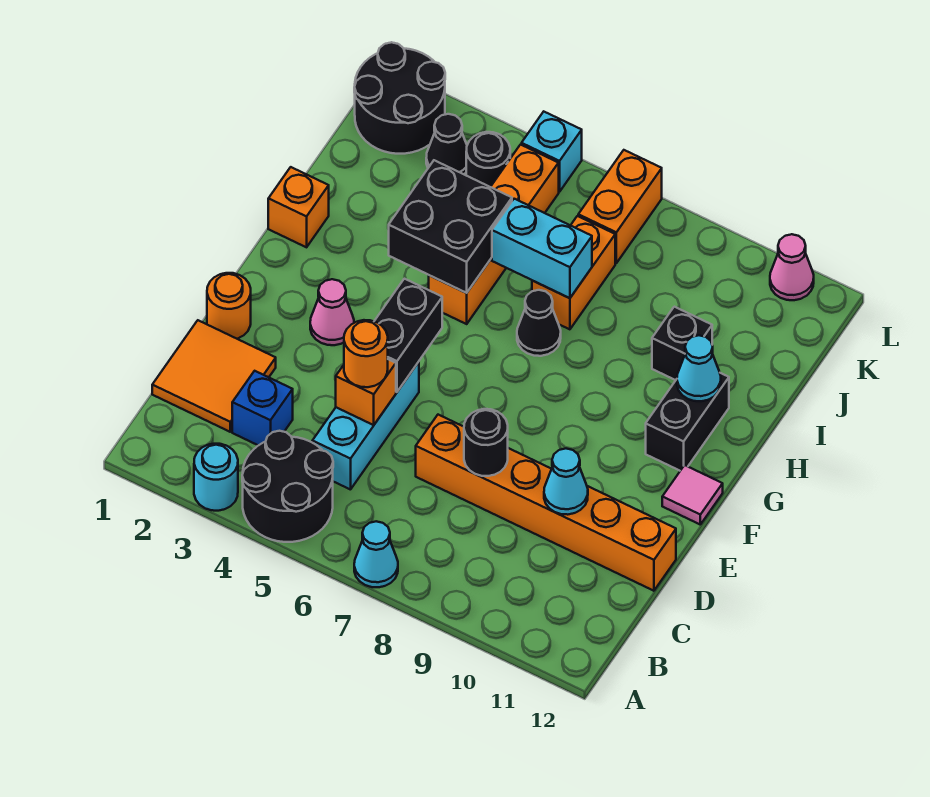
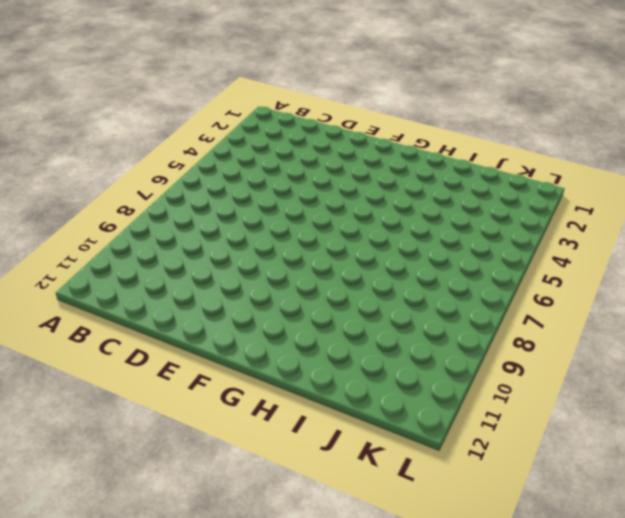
none -> cyan 1x1 round brick [194,444,238,511]
none -> black 2x2 round brick [242,431,333,542]
none -> cyan 1x1 cone [354,521,398,587]
none -> orange 2x2 tile [152,320,276,432]

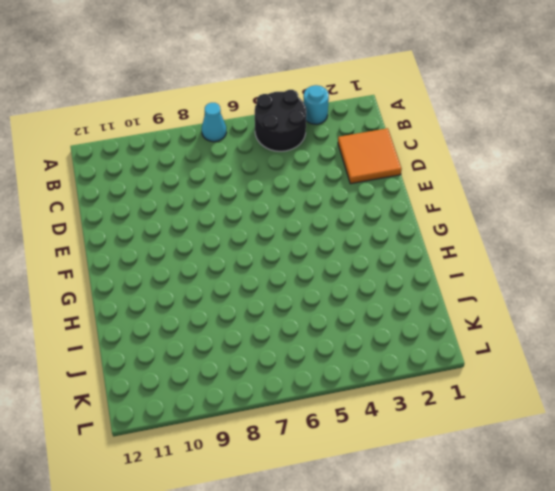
none -> blue 1x1 brick [232,371,293,446]
none -> cyan 1x3 brick [312,362,419,490]
none -> orange 1x6 brick [416,415,676,591]
none -> orange 1x1 round brick [207,273,251,339]

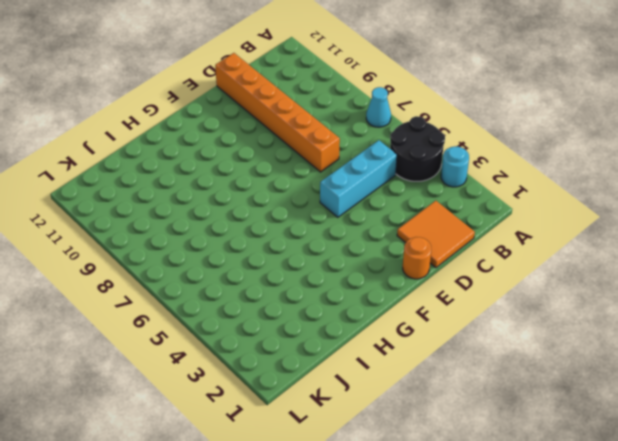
none -> blue 1x1 brick [232,371,293,446]
none -> pink 1x1 cone [310,279,354,345]
none -> pink 1x1 tile [662,465,723,524]
none -> black 1x2 brick [646,373,729,471]

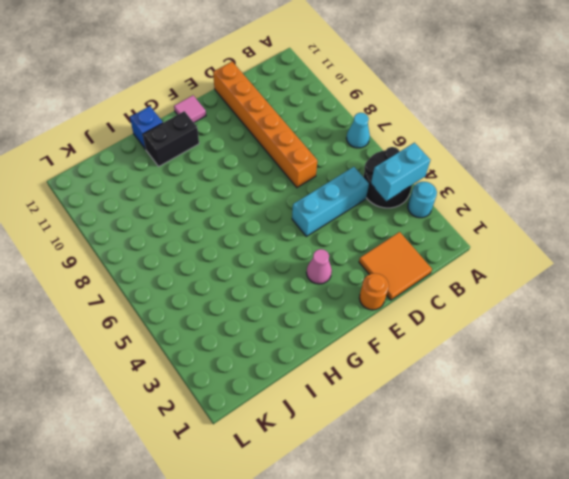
cyan 1x2 brick [371,143,430,201] -> cyan 1x2 brick turned to [492,199,592,298]
blue 1x1 brick [130,106,163,149] -> blue 1x1 brick moved to [232,371,293,446]
none -> orange 1x1 brick [268,167,329,247]
none -> orange 1x4 brick [429,145,559,324]
none -> black 1x1 cone [517,290,561,356]
none -> orange 1x2 brick [532,216,615,329]

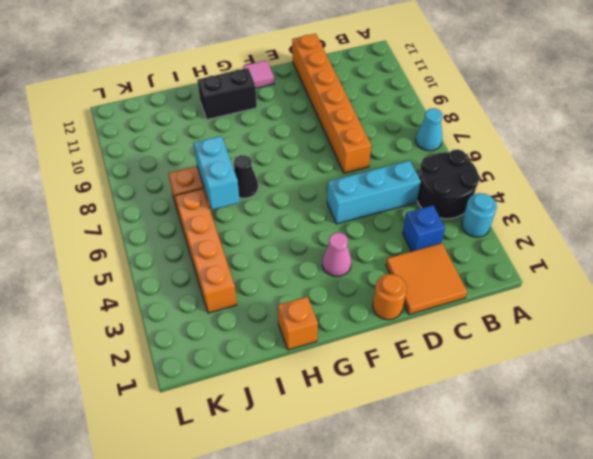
orange 1x4 brick [175,189,237,313] -> orange 1x4 brick turned to [429,145,559,324]
none -> black 1x1 brick [652,307,712,380]
none -> black 2x2 round brick [354,42,445,154]
none -> black 1x1 cone [426,114,467,174]
none -> black 1x1 round brick [466,132,510,187]

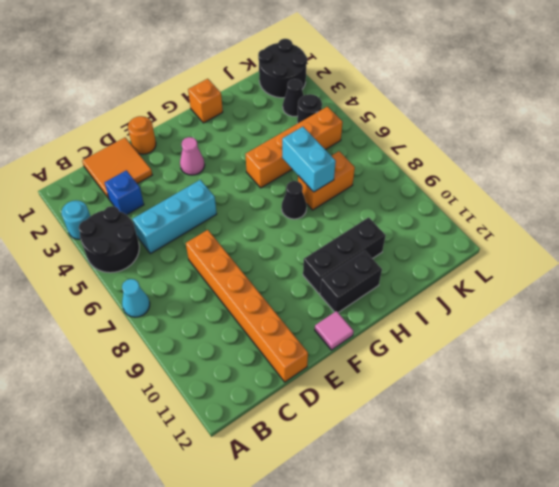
black 1x3 brick [303,217,386,294] -> black 1x1 brick [652,307,712,380]
none -> orange 1x2 brick [578,150,662,263]
none -> cyan 1x1 brick [522,112,582,192]
none -> pink 1x1 cone [770,234,814,300]
none -> orange 1x1 brick [336,359,396,425]

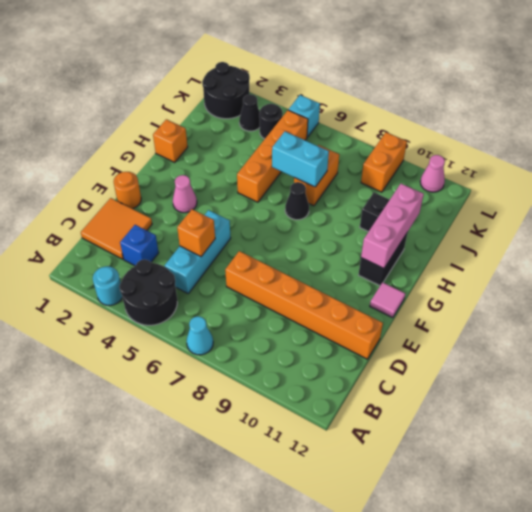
pink 1x3 brick [361,184,424,268] -> cyan 1x1 cone [677,335,721,401]
orange 1x2 brick [361,132,407,192] -> orange 1x2 brick moved to [578,150,662,263]
none -> black 1x1 round brick [464,409,508,476]
none -> cyan 1x1 cone [544,449,588,515]
none -> black 1x2 brick [374,279,442,392]
none -> black 2x2 brick [389,160,512,293]

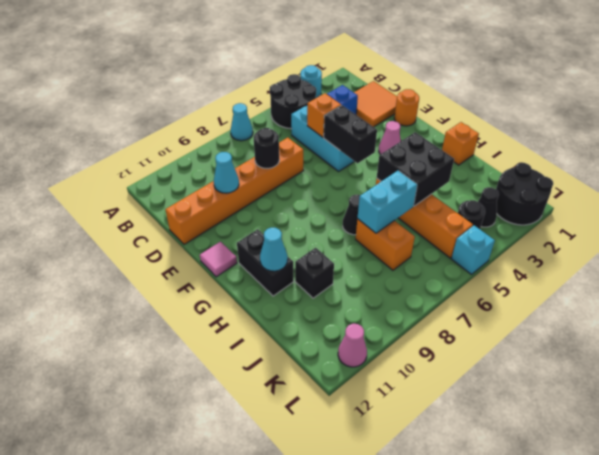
none -> orange 1x2 brick [578,150,662,263]
none -> orange 1x1 round brick [344,320,388,387]

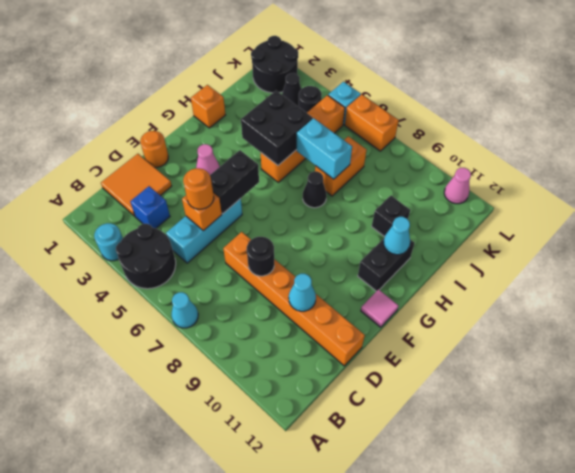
orange 1x2 brick [345,94,399,151] -> orange 1x2 brick turned to [578,150,662,263]

